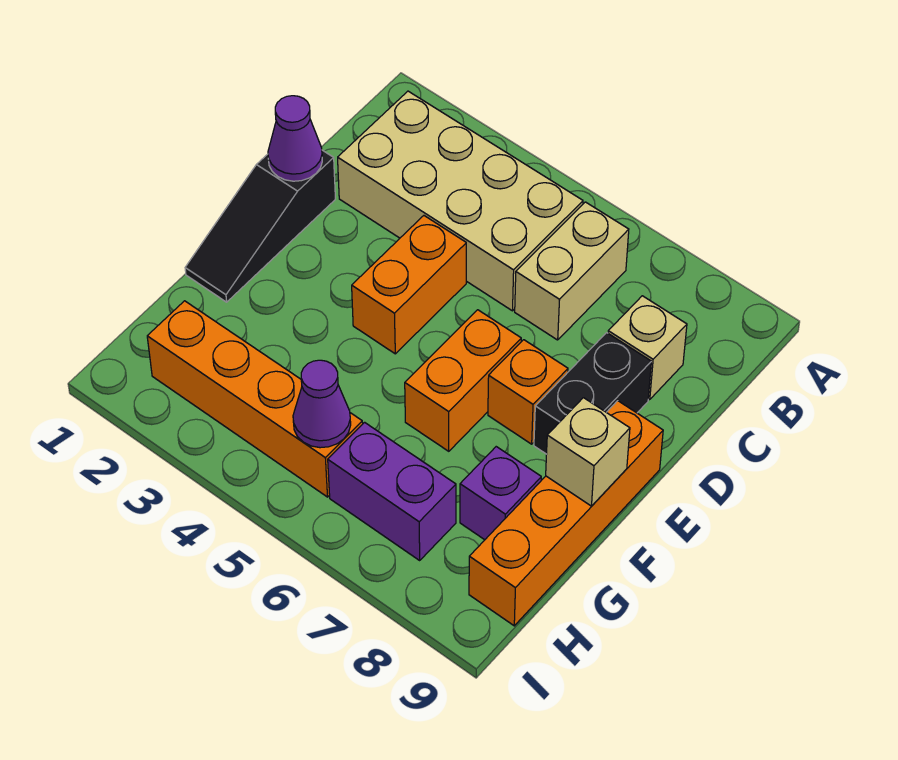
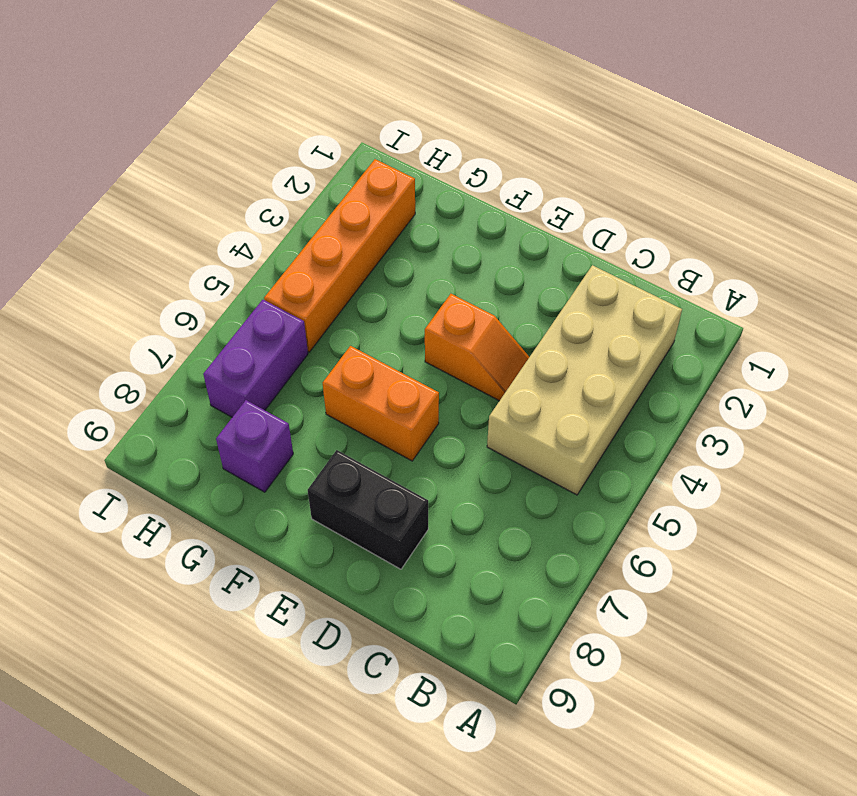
orange 1x2 slope [425,294,529,401] -> orange 1x2 brick [352,216,466,354]
none -> tan 1x2 brick [515,202,629,340]
none -> tan 1x1 brick [608,296,687,399]
none -> black 1x3 slope [185,150,335,302]

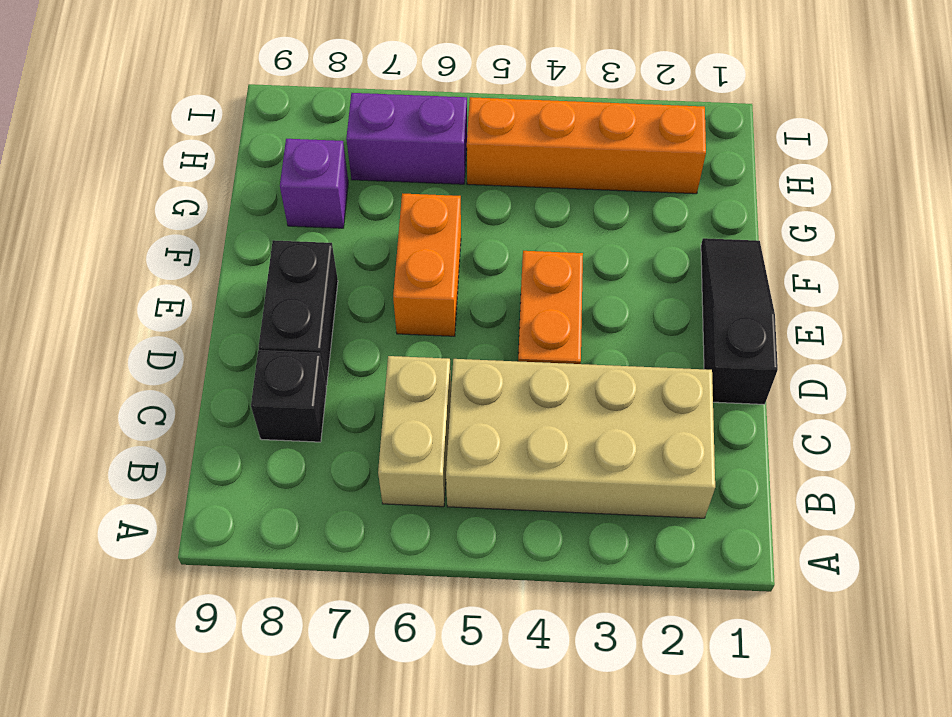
black 1x1 brick [251,350,327,442] -> tan 1x1 brick [608,296,687,399]
none -> orange 1x1 brick [488,340,568,444]
none -> orange 1x4 brick [469,401,663,626]
none -> purple 1x1 cone [268,96,322,181]

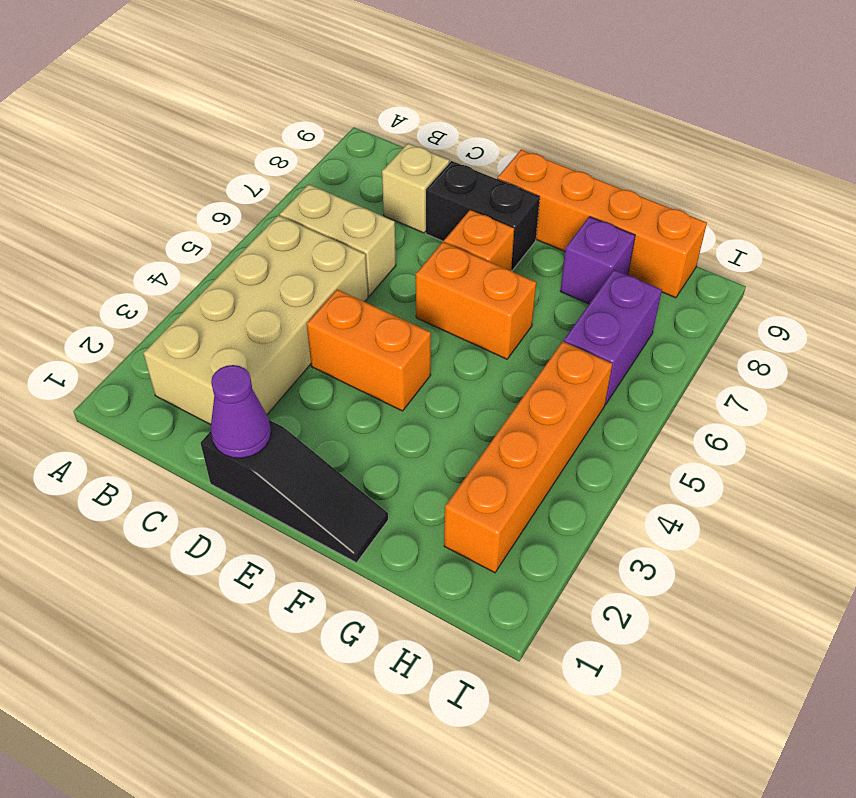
none -> tan 1x1 brick [546,398,630,506]
none -> purple 1x1 cone [293,360,351,448]

